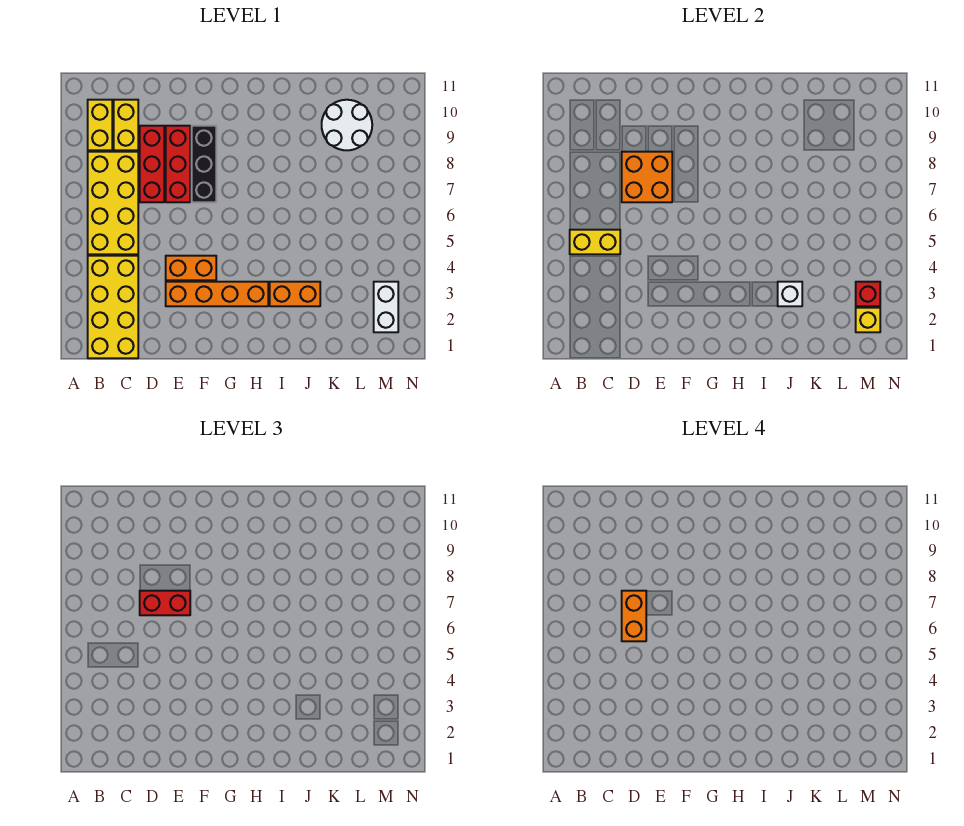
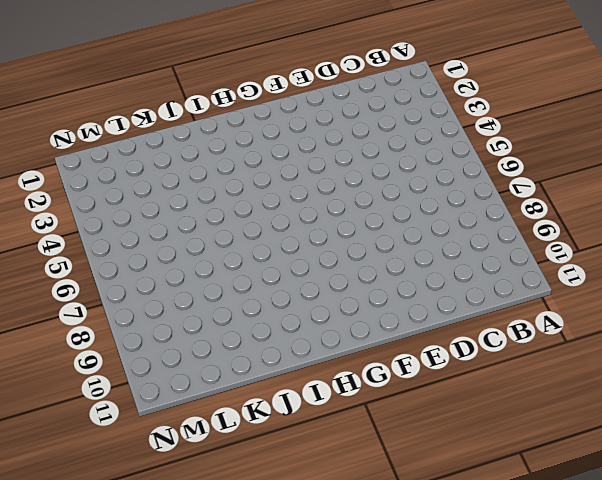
none -> yellow 2x4 brick [88,256,138,358]
none -> yellow 2x4 brick [88,152,138,254]
none -> yellow 1x2 brick [88,100,112,150]

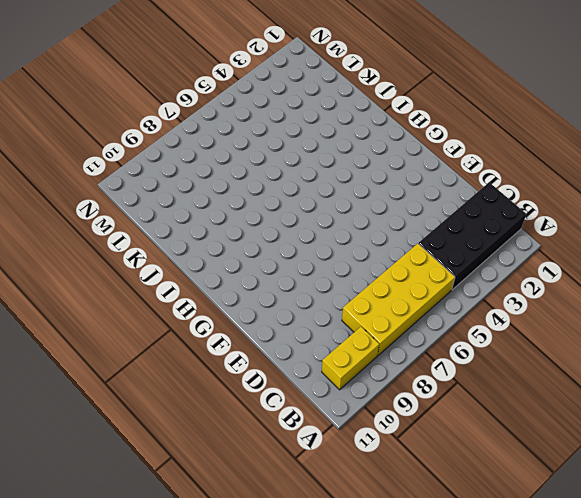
black 2x4 brick [418,182,526,290] -> yellow 2x4 brick [88,256,138,358]
none -> yellow 1x2 brick [114,100,138,150]
none -> red 1x3 brick [140,126,164,202]
none -> orange 1x4 brick [166,282,268,306]

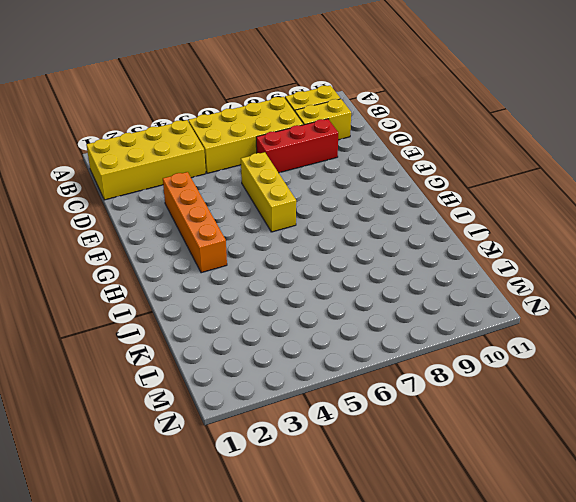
yellow 1x3 brick [241,152,296,232] -> none
none -> orange 1x2 brick [166,256,216,280]
none -> red 1x3 brick [166,126,190,202]
none -> black 1x3 brick [192,126,216,202]

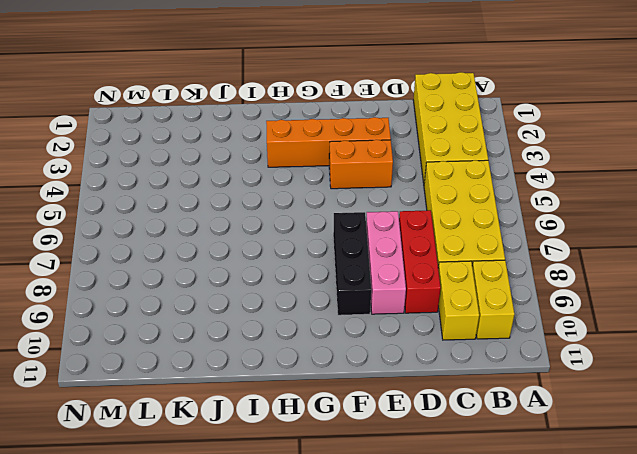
pink 1x3 brick [366,211,406,314] -> red 1x3 brick [166,126,190,202]
none -> orange 1x2 brick [270,282,320,306]
none -> white 2x2 round brick [322,100,372,150]
none -> white 1x2 brick [374,282,398,332]

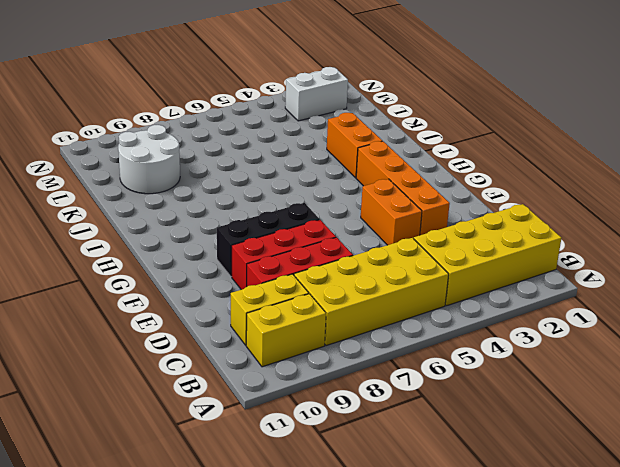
none -> yellow 1x2 brick [570,230,620,254]
none -> orange 2x2 brick [622,152,672,202]
none -> white 1x1 brick [778,282,802,306]

